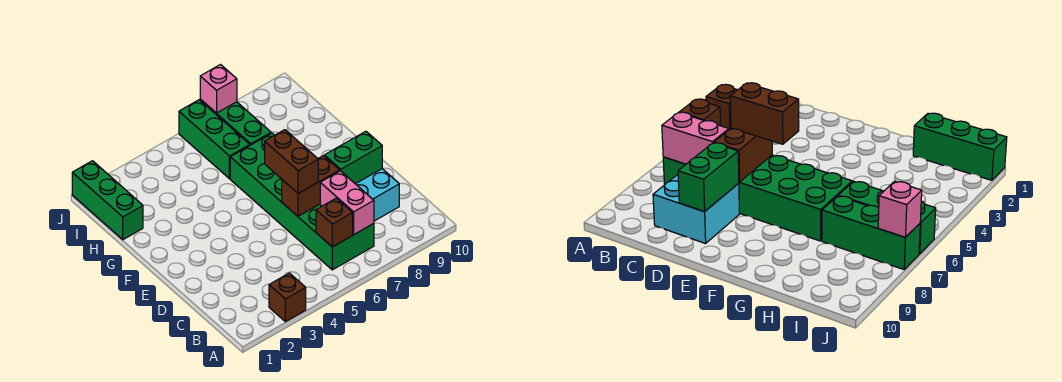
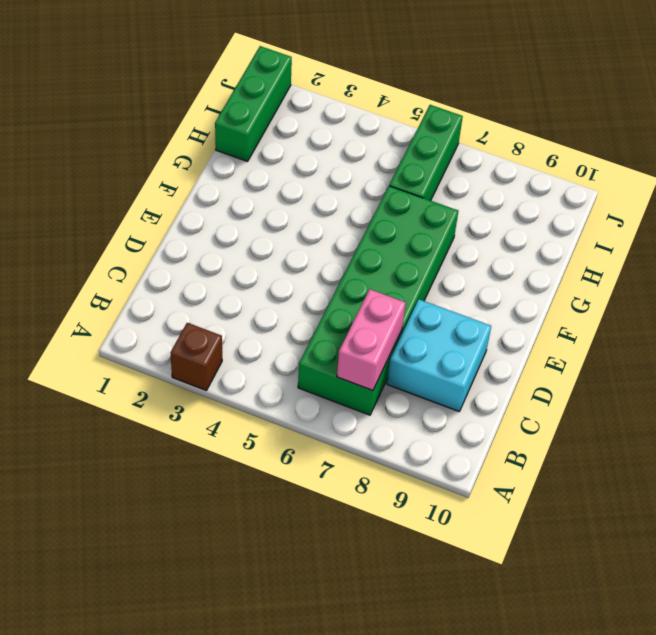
none -> green 1x3 brick [200,99,271,145]
none -> brown 1x1 brick [316,198,353,247]
none -> brown 1x2 brick [282,156,340,216]

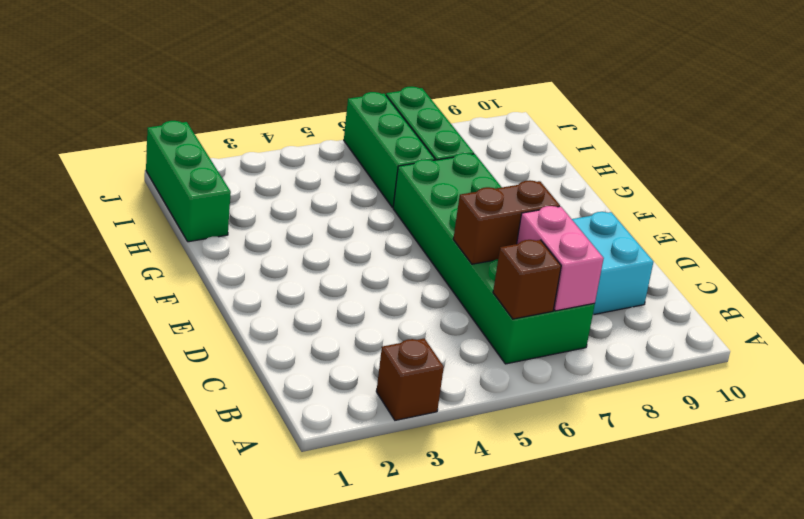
none -> green 1x2 brick [324,131,382,184]
none -> pink 1x1 brick [200,65,237,113]
none -> brown 1x2 brick [265,130,318,193]

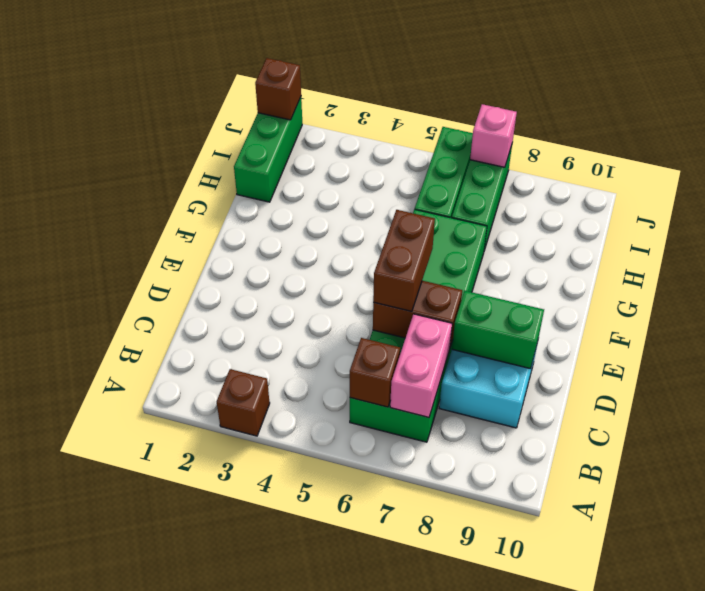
brown 1x1 brick [255,58,301,120] -> none

